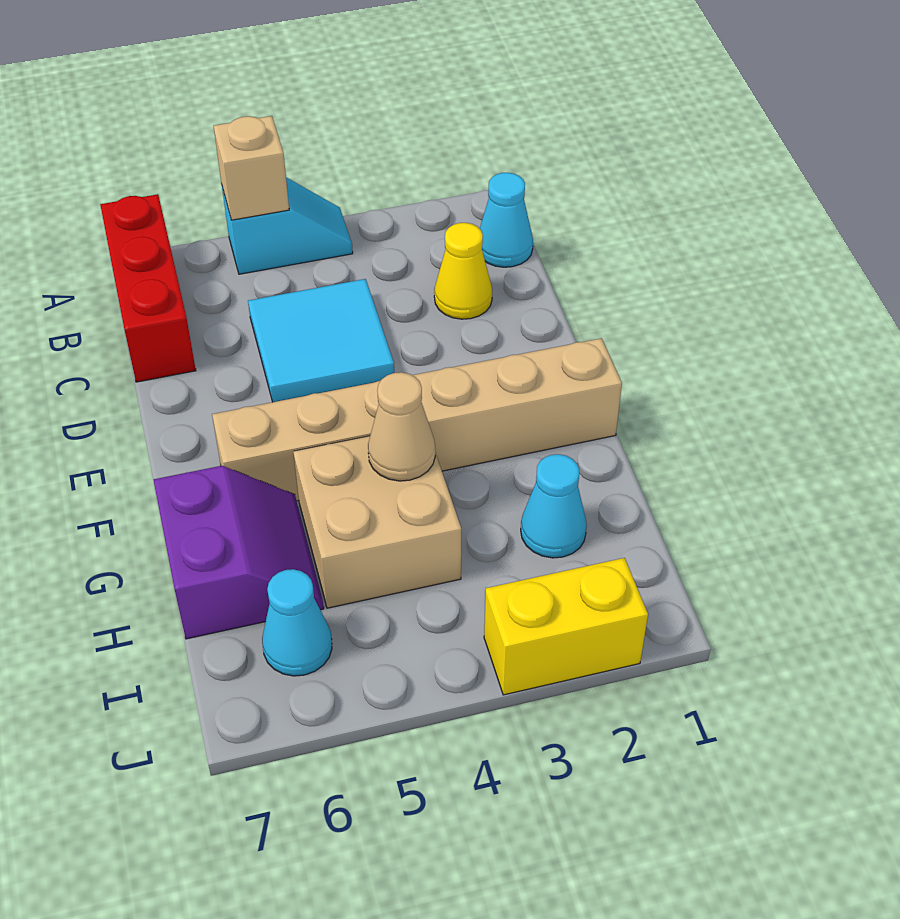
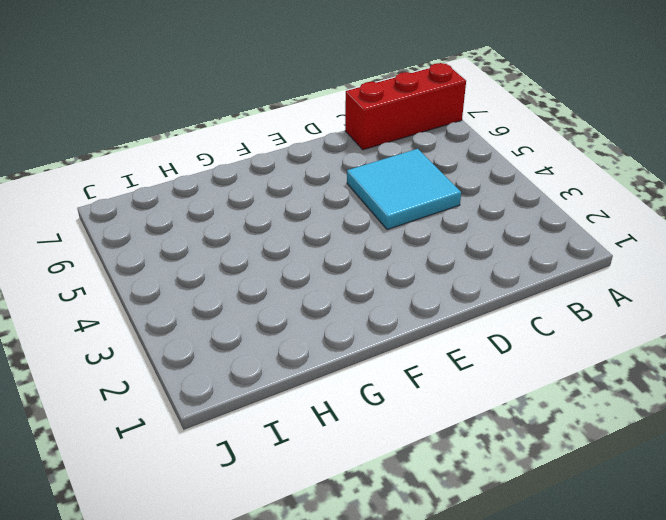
none -> cyan 1x2 slope [222,177,353,274]
none -> cyan 1x1 cone [480,173,533,267]
none -> yellow 1x1 cone [434,223,492,319]

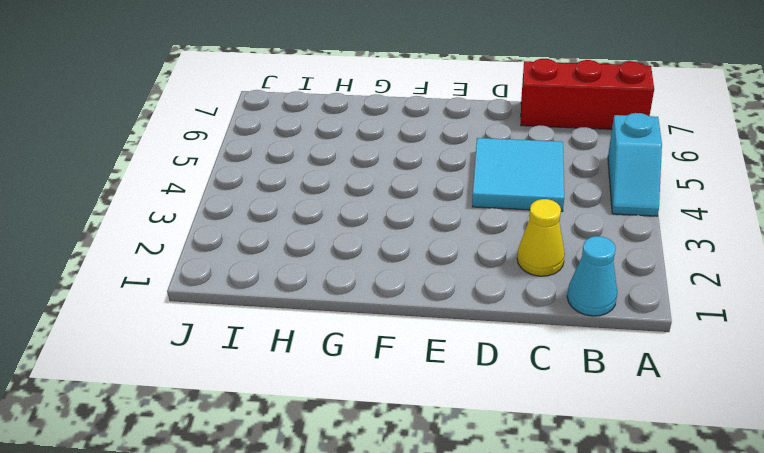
none -> tan 1x6 brick [212,338,622,501]
none -> tan 2x2 brick [293,436,461,608]
none -> purple 2x2 slope [153,466,324,639]

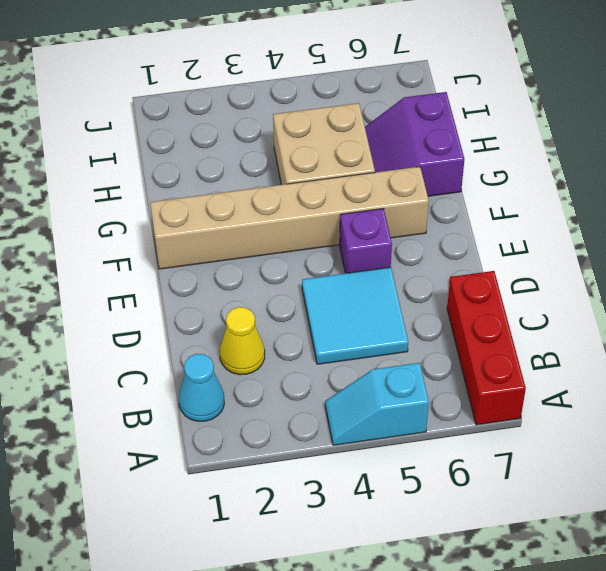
purple 1x1 brick [340,209,392,273] -> none
none -> cyan 1x1 cone [521,454,587,558]
none -> cyan 1x1 cone [262,569,332,676]
none -> yellow 1x2 brick [484,558,648,695]

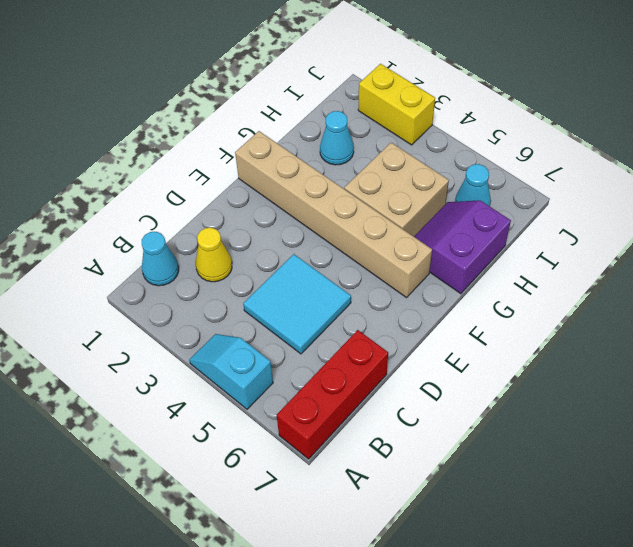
none -> tan 1x1 brick [214,116,289,220]
none -> tan 1x1 cone [368,372,435,481]

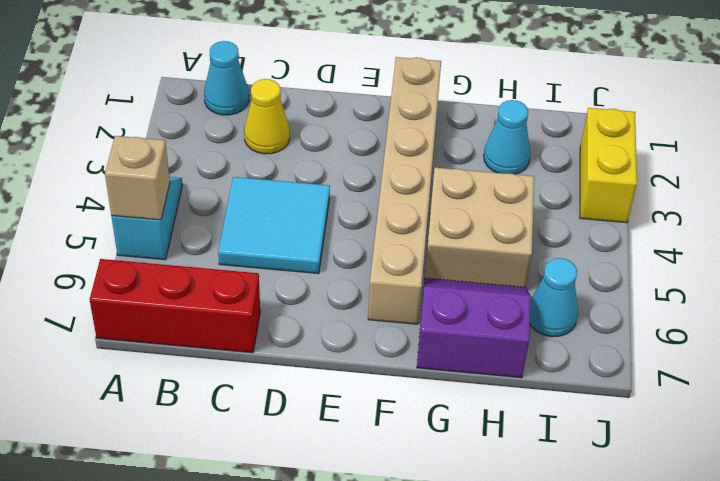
none -> tan 1x1 cone [368,372,435,481]

